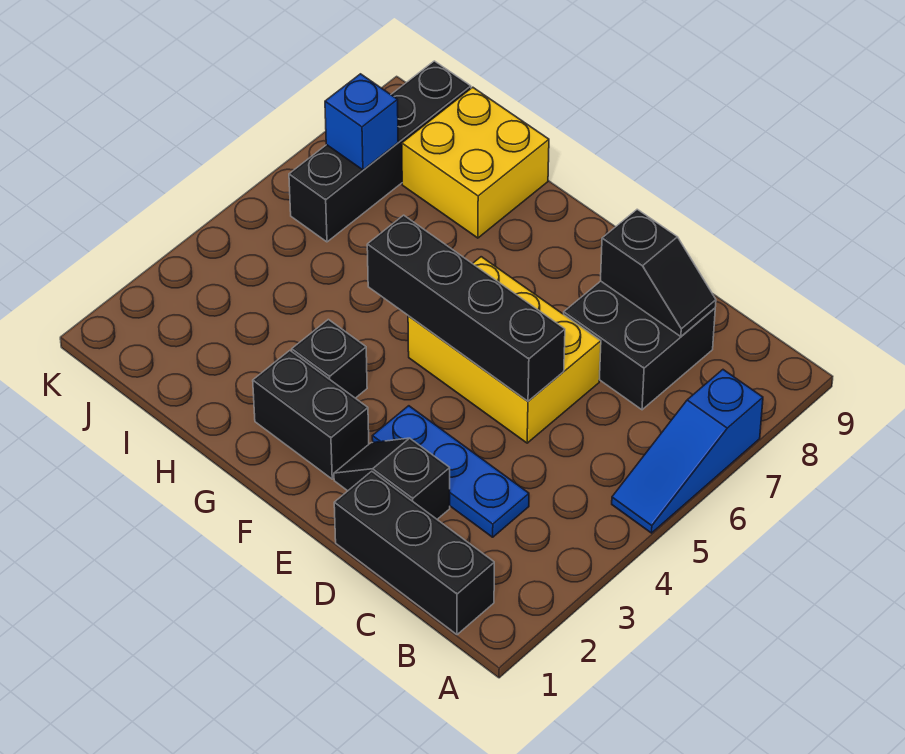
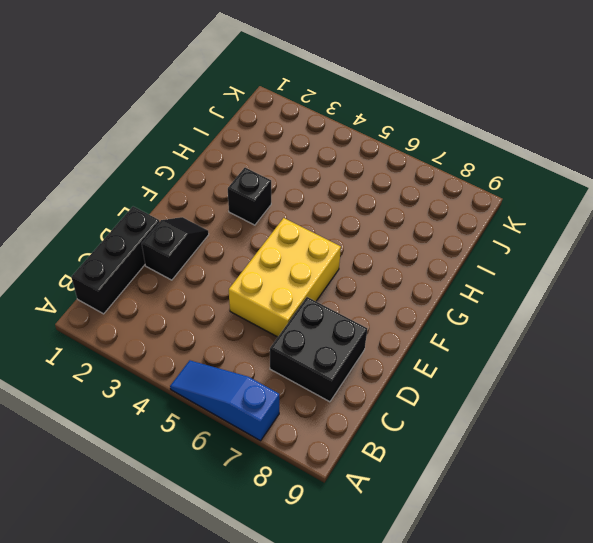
none -> blue 1x3 plate [372,406,529,537]
none -> black 1x2 brick [253,351,369,479]
none -> yellow 2x2 brick [402,87,549,238]

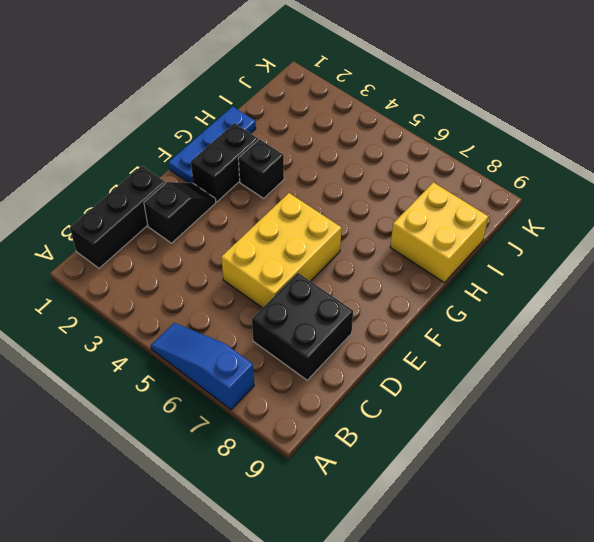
blue 1x3 plate [169,106,256,183] -> blue 1x3 plate moved to [372,406,529,537]
none -> black 1x4 brick [289,61,471,242]
none -> black 1x2 slope [601,209,716,337]
none -> black 1x4 brick [367,215,565,401]

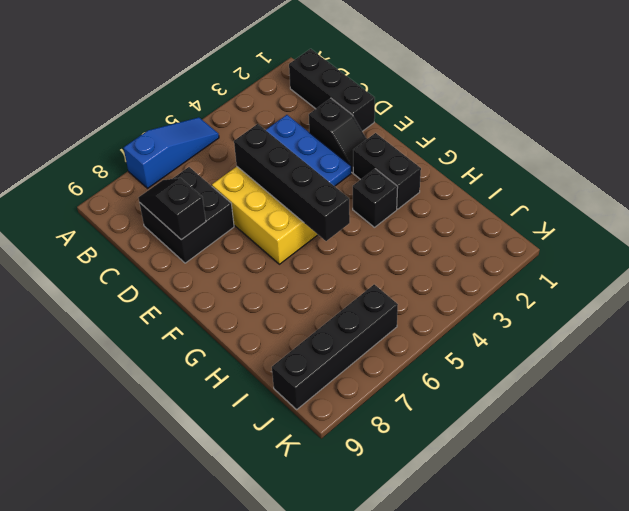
none -> yellow 2x2 brick [402,87,549,238]
none -> blue 1x1 brick [325,74,398,170]

